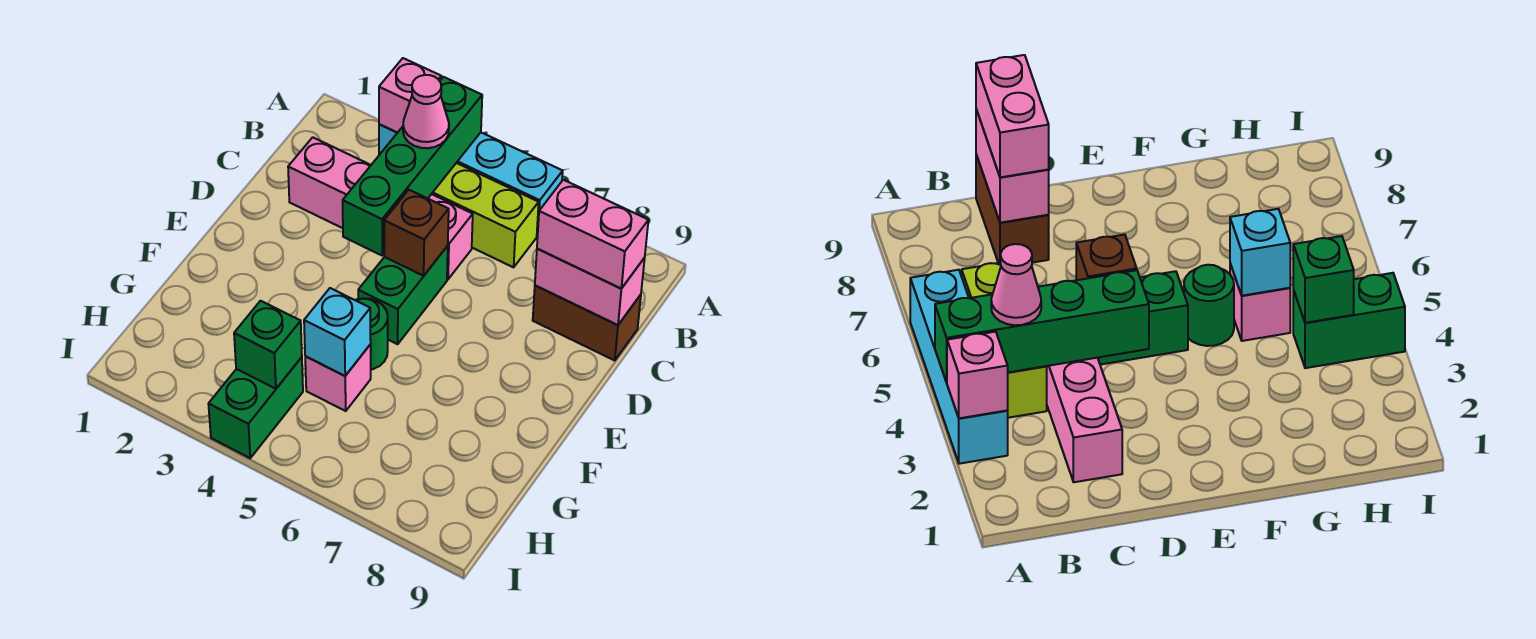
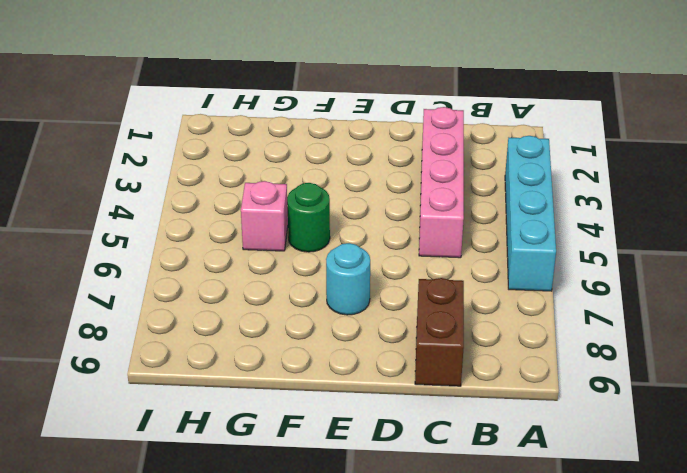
cyan 1x1 round brick [326,243,370,315] -> none
none -> lime 1x3 brick [432,163,539,267]
none -> green 1x2 brick [358,246,448,344]
none -> green 1x2 brick [209,357,303,458]

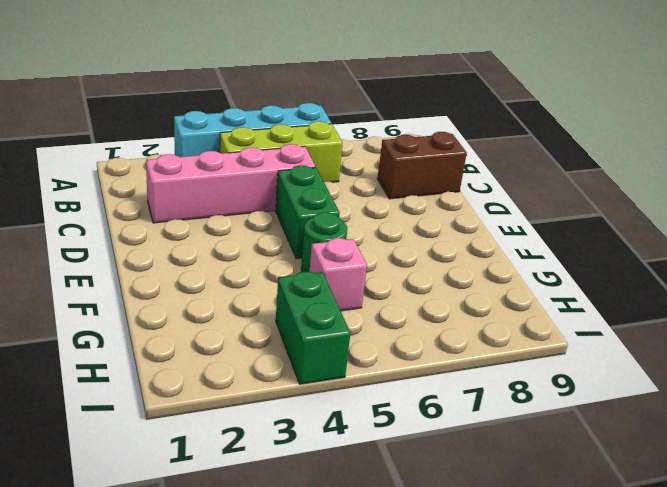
none -> pink 1x1 brick [379,58,441,133]
none -> green 1x4 brick [343,77,482,255]
none -> pink 1x2 brick [535,249,645,325]

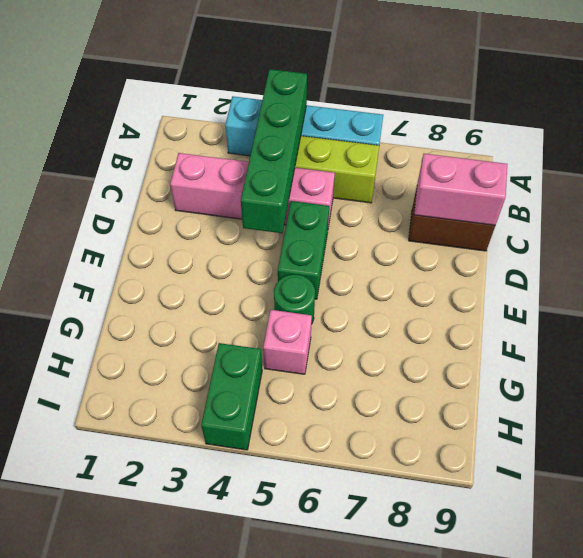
none -> pink 1x1 brick [379,58,441,133]
none -> brown 1x1 brick [384,190,449,276]
none -> cyan 1x1 brick [304,288,371,376]

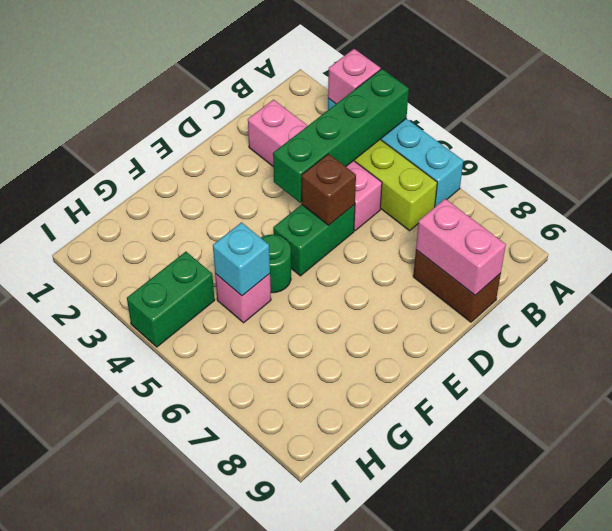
none -> green 1x1 brick [234,301,302,389]
none -> pink 1x1 cone [403,75,449,148]
none -> pink 1x2 brick [537,180,648,288]

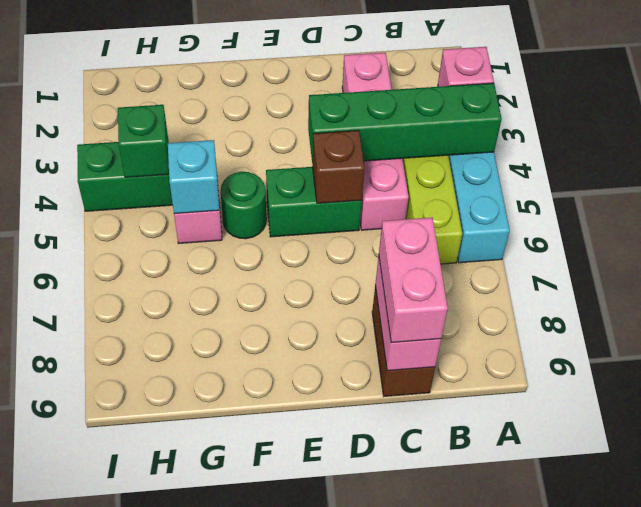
none -> pink 1x1 cone [403,75,449,148]

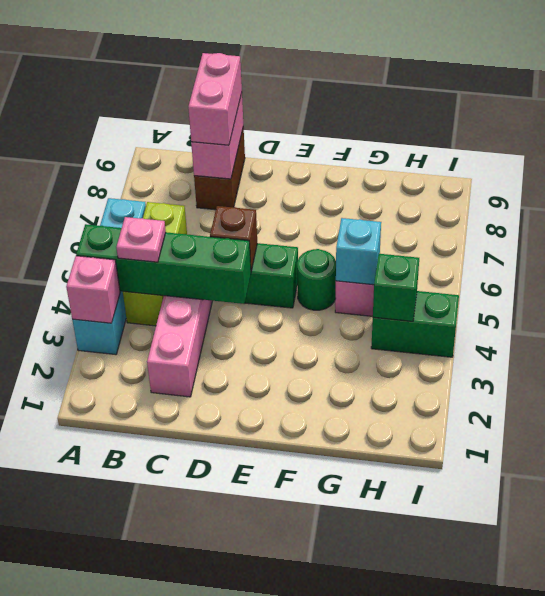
pink 1x1 plate [116,217,166,262] -> pink 1x1 cone [403,75,449,148]

